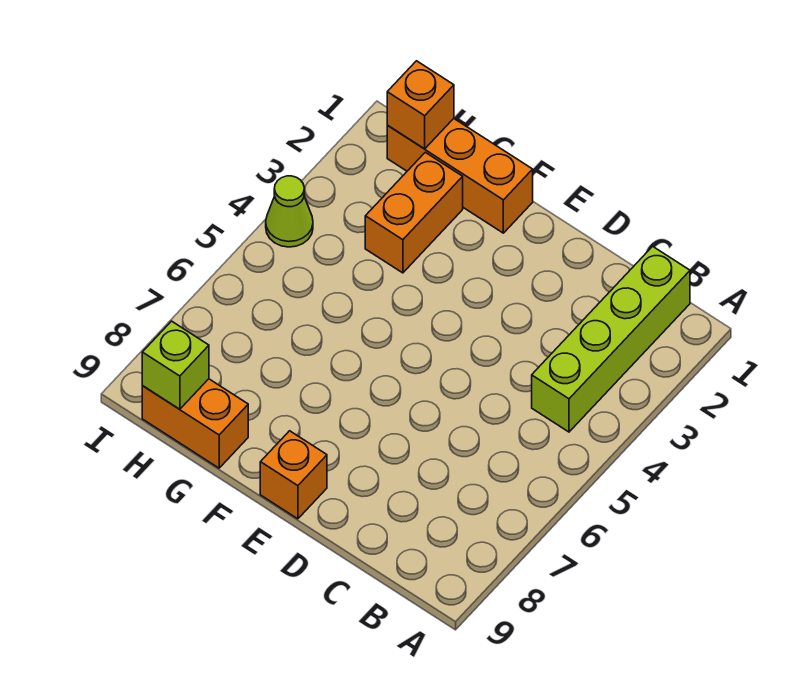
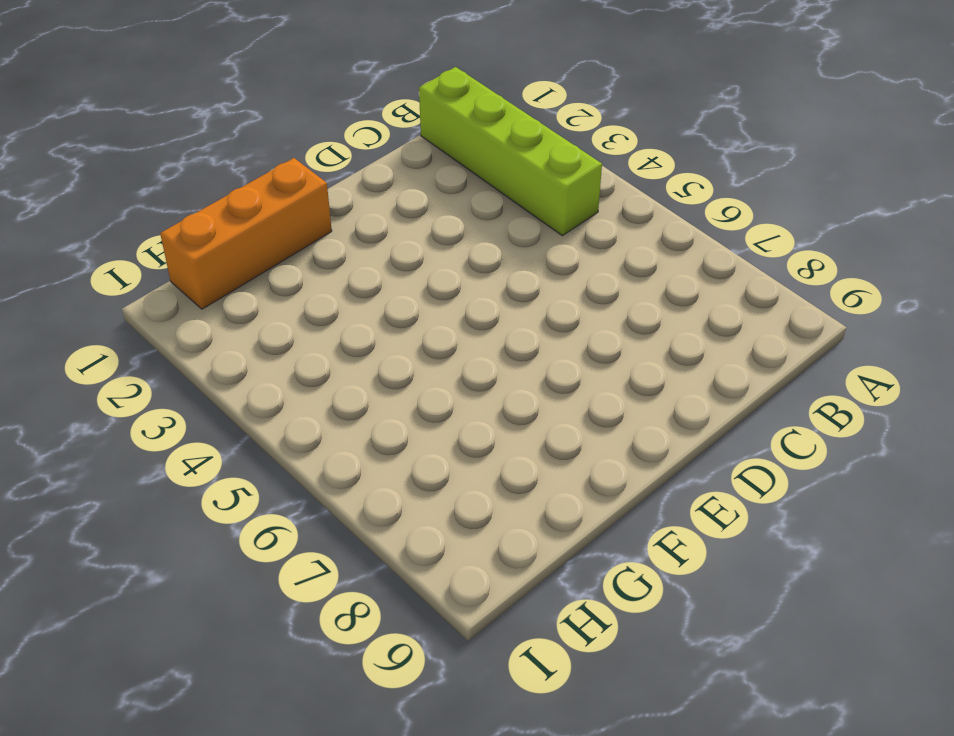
none -> orange 1x1 brick [260,431,327,519]
none -> orange 1x2 brick [365,152,463,273]

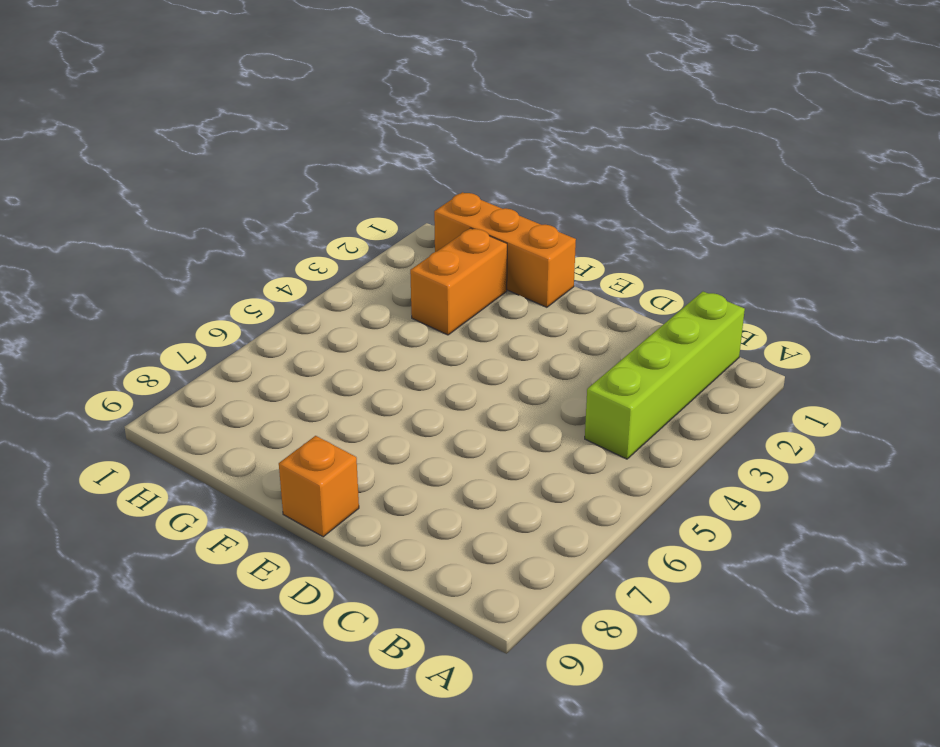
none -> orange 1x2 brick [142,379,248,468]
none -> lime 1x1 cone [266,176,313,247]

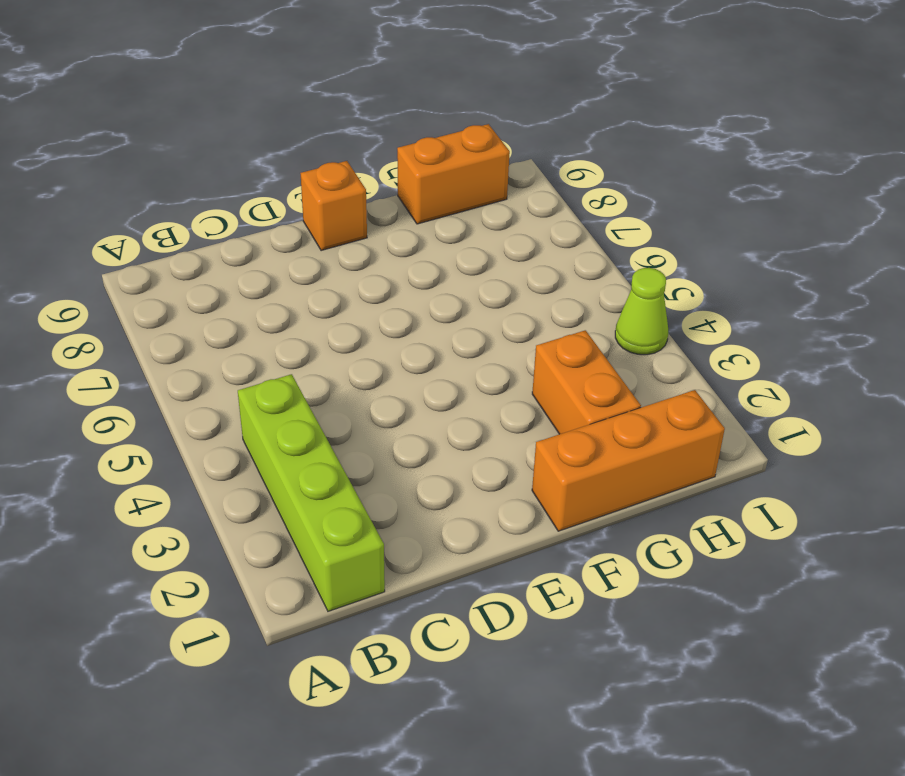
none -> orange 1x1 brick [387,61,454,149]
none -> lime 1x1 brick [142,321,209,409]

